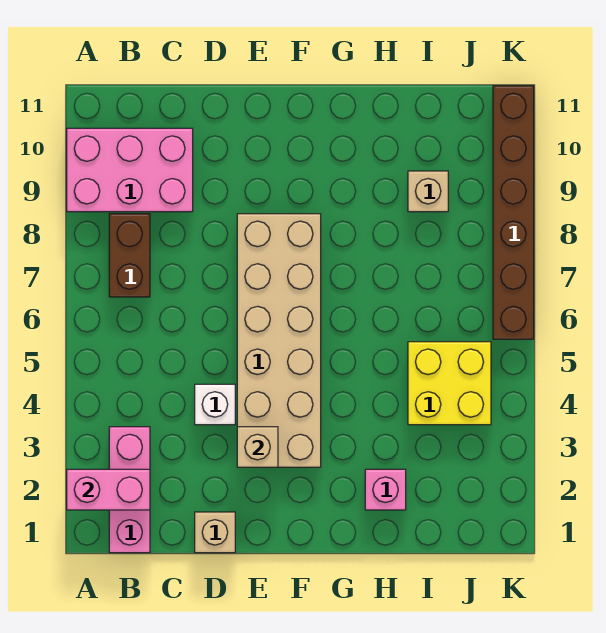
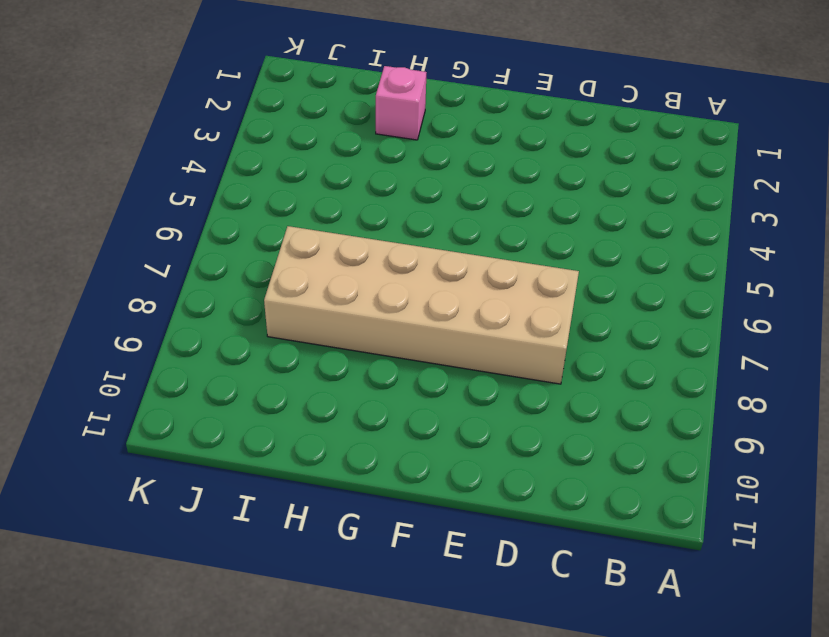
tan 2x6 brick [264,226,579,384] -> tan 2x6 brick turned to [237,214,321,467]
none -> pink 2x3 brick [67,128,193,212]
none -> pink 1x3 brick [109,427,150,553]
none -> brown 1x2 brick [109,214,150,297]

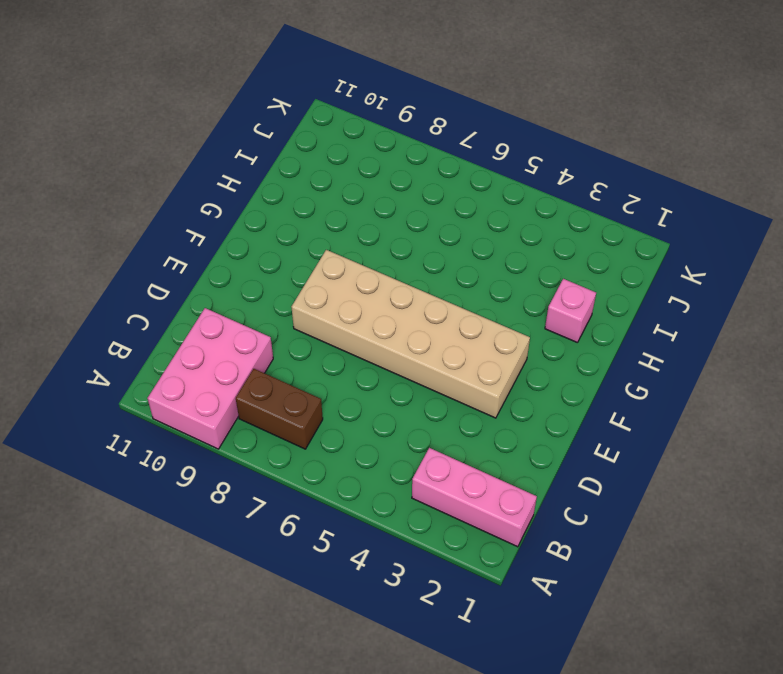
none -> tan 1x1 brick [195,512,235,553]
none -> white 1x1 brick [195,384,235,425]
none -> yellow 2x2 brick [408,342,491,425]

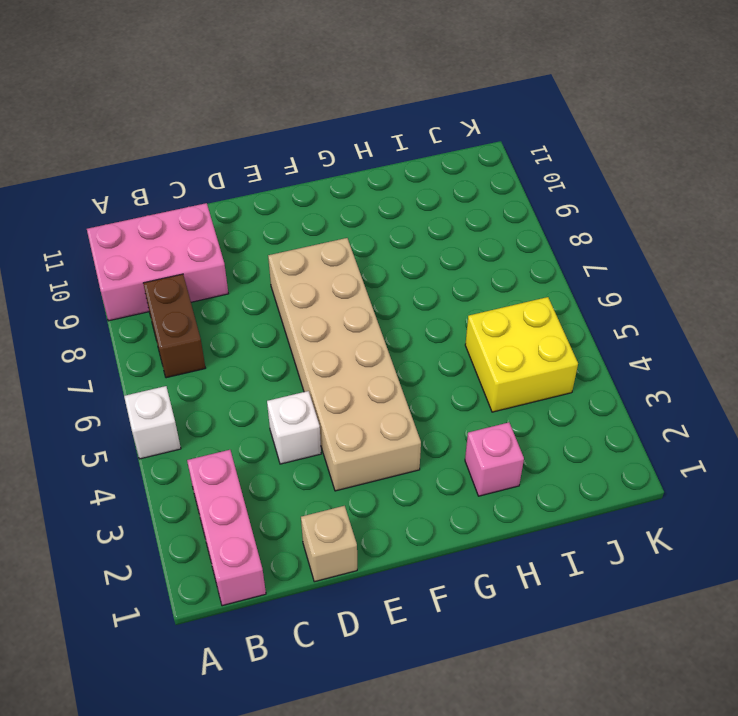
white 1x1 brick [124,386,181,459] -> none
none -> tan 1x1 brick [408,171,448,212]
none -> brown 1x6 brick [493,86,534,339]
none -> pink 1x2 brick [67,469,150,510]

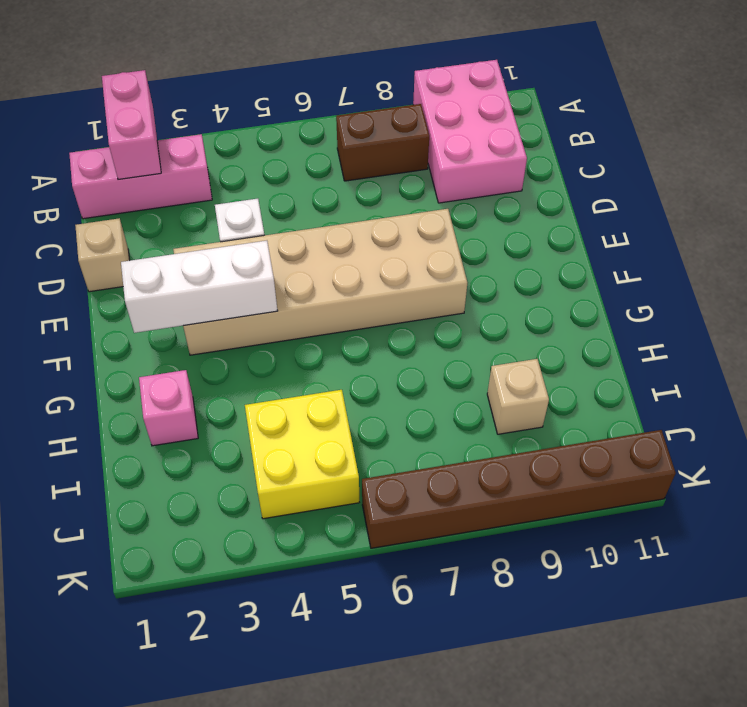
white 1x3 brick [121,241,278,333] -> none
none -> tan 1x1 brick [237,427,278,467]

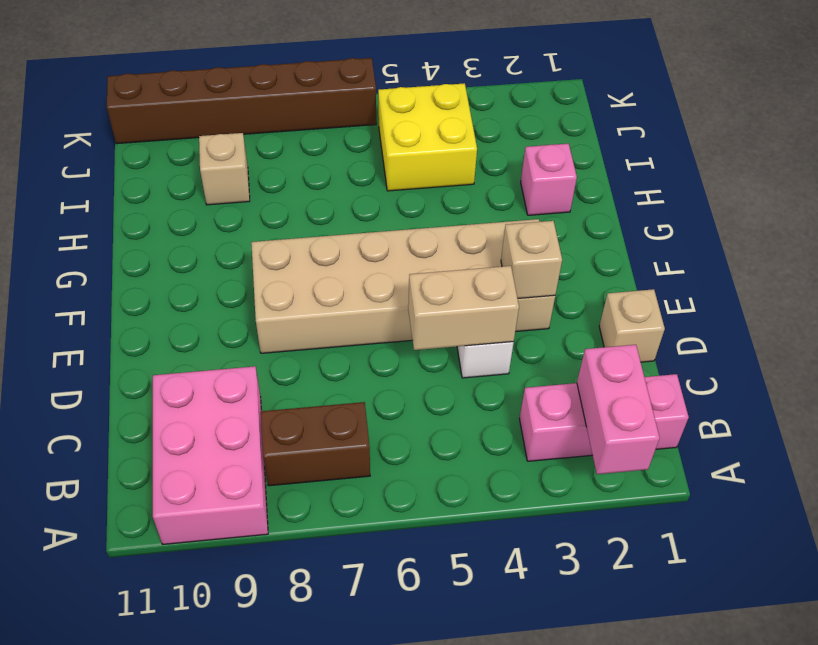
tan 1x2 brick [408,266,519,350] -> none

